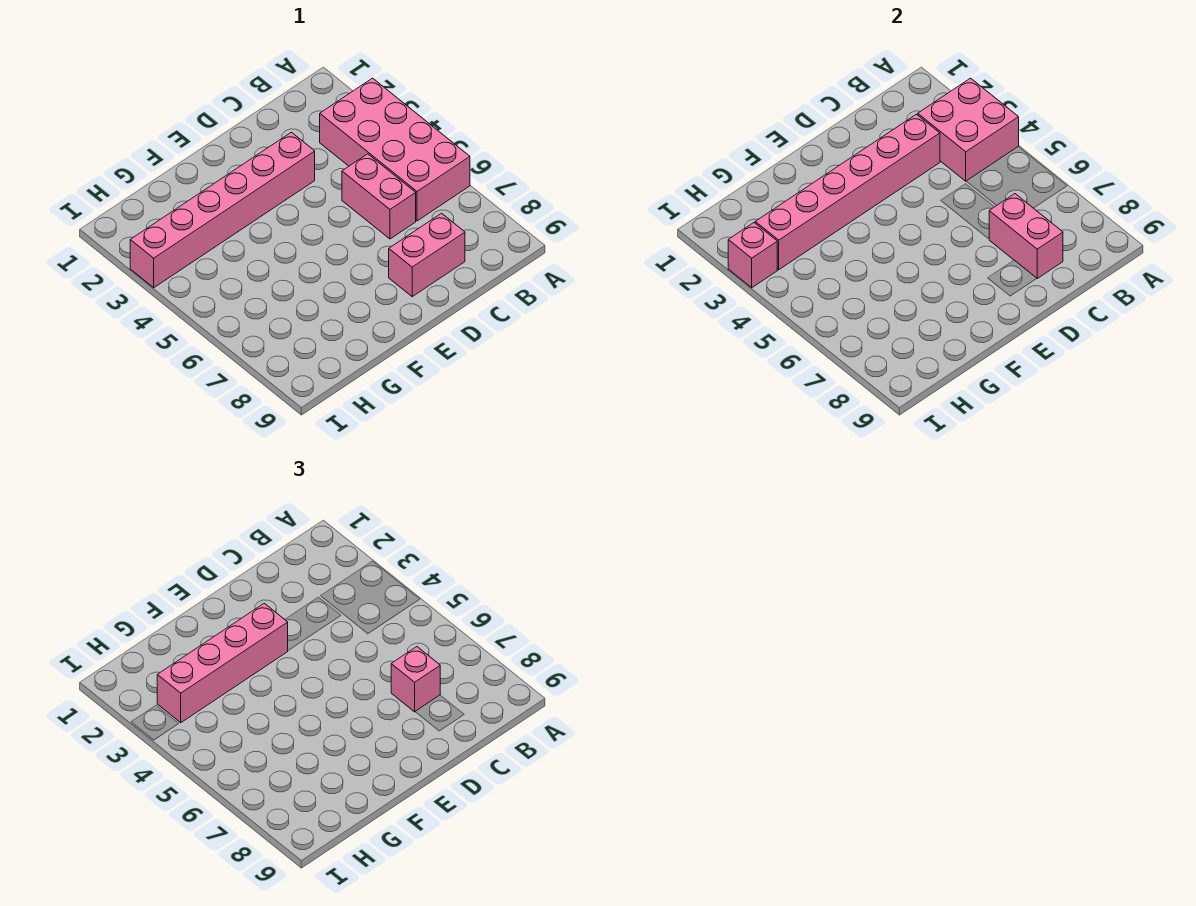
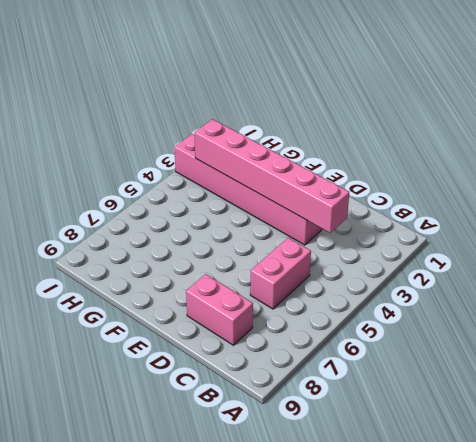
none -> pink 2x4 brick [320,78,470,221]
none -> pink 2x2 brick [918,78,1019,181]

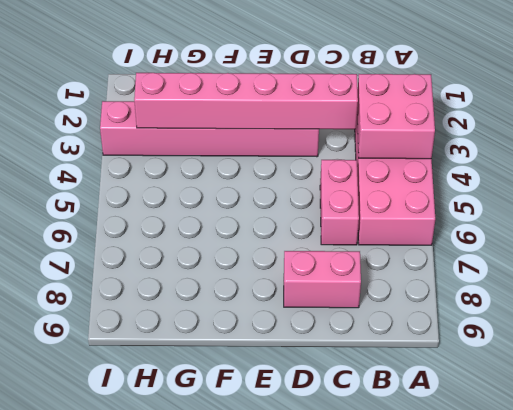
none -> pink 1x2 brick [989,194,1063,278]
none -> pink 1x1 brick [728,223,777,288]

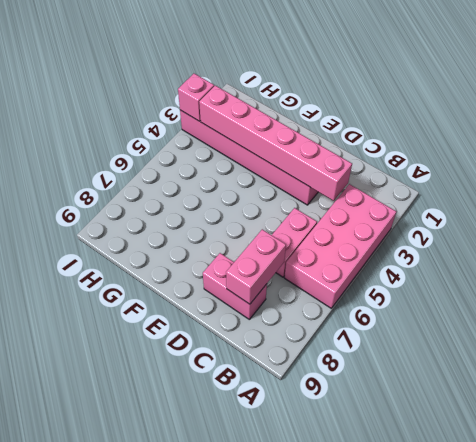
none -> pink 2x2 brick [918,78,1019,181]
none -> pink 1x1 brick [391,647,440,712]

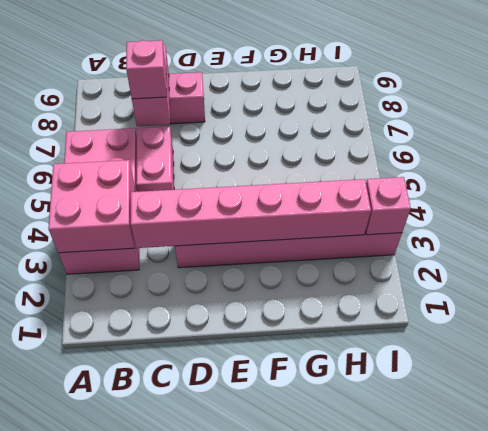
none -> pink 1x4 brick [157,603,288,723]

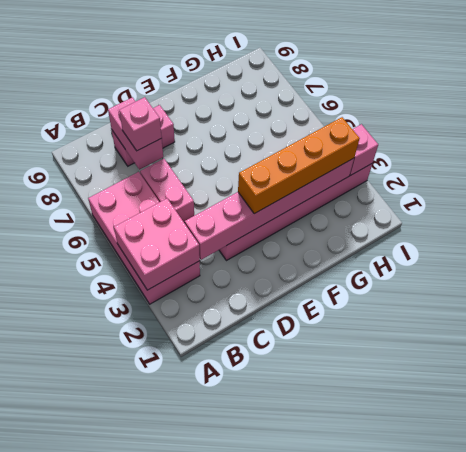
orange 1x4 brick [238,117,360,214] -> pink 1x4 brick [157,603,288,723]

